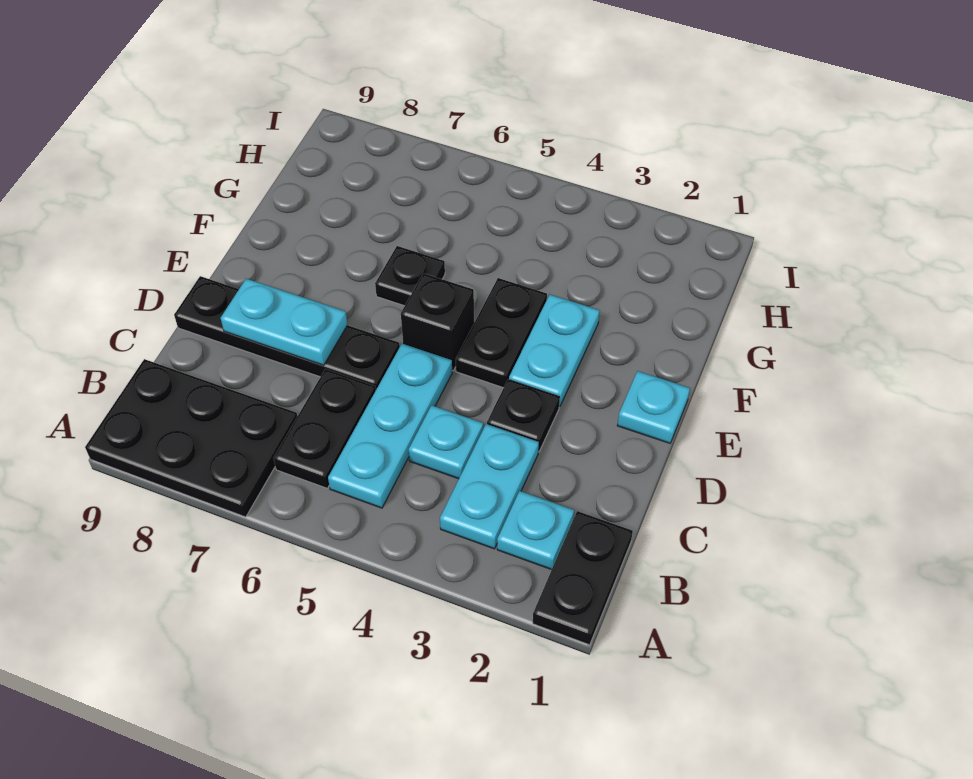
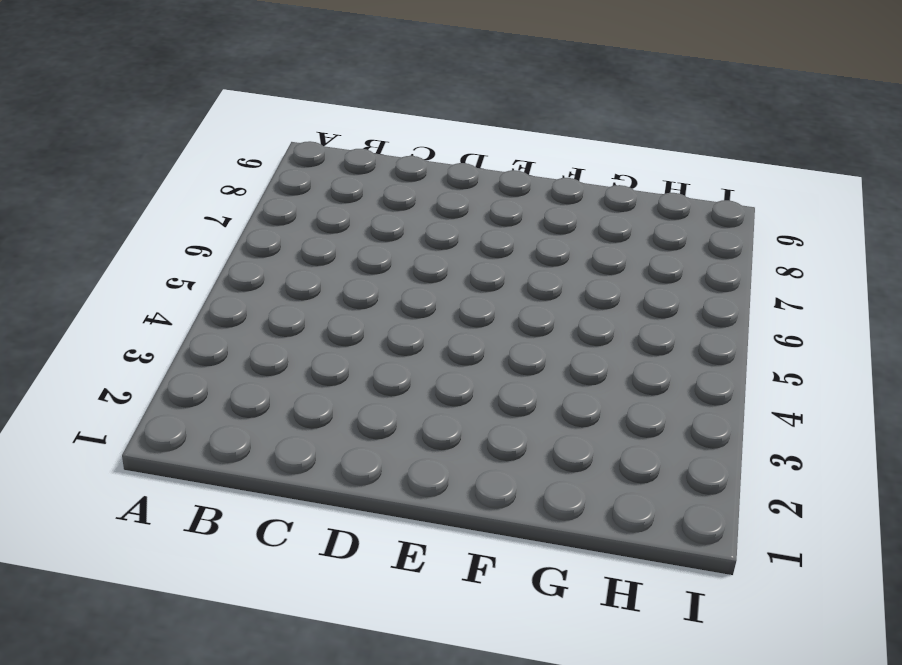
none -> black 1x2 plate [533,511,633,645]
none -> black 2x3 plate [85,359,297,517]
none -> cyan 1x1 plate [497,491,574,570]

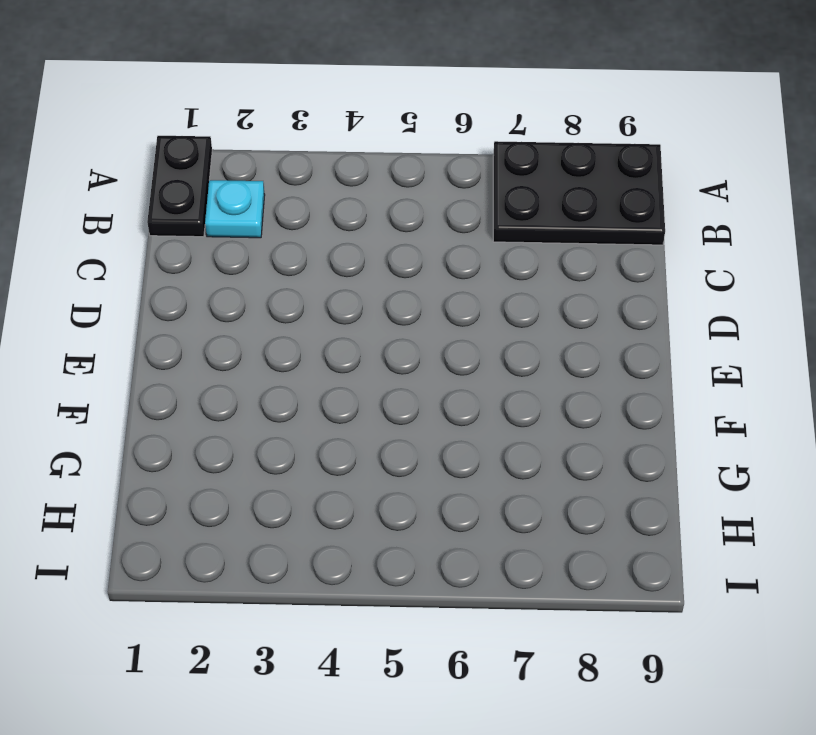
none -> cyan 1x2 plate [440,424,539,549]
none -> cyan 1x3 plate [328,344,452,508]
none -> black 1x2 plate [274,369,376,488]

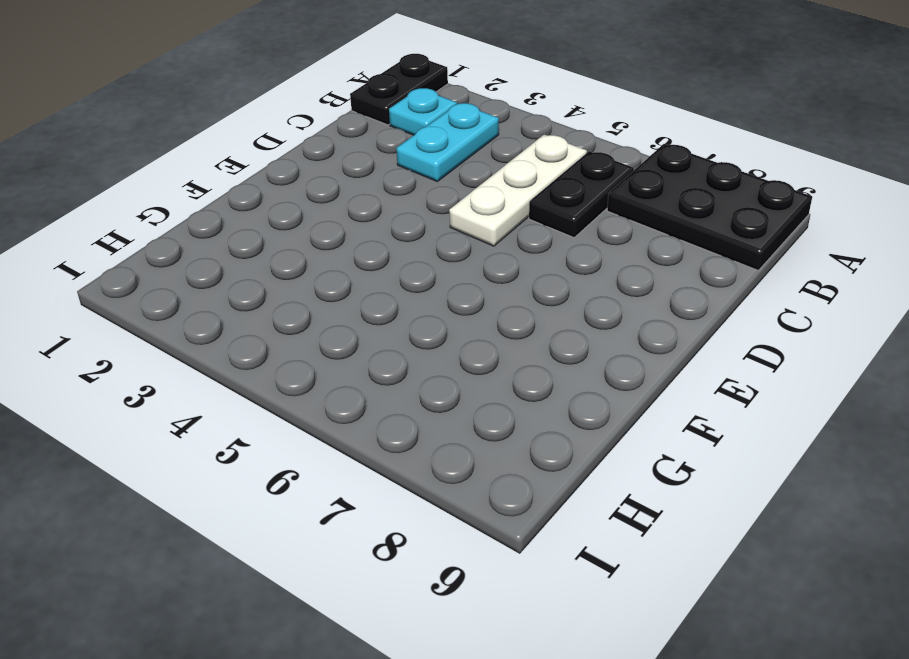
white 1x3 plate [449,135,587,246] -> cyan 1x3 plate [328,344,452,508]
none -> cyan 1x1 plate [409,405,483,479]
none -> black 1x1 plate [487,379,560,452]
none -> black 1x4 plate [174,276,400,389]

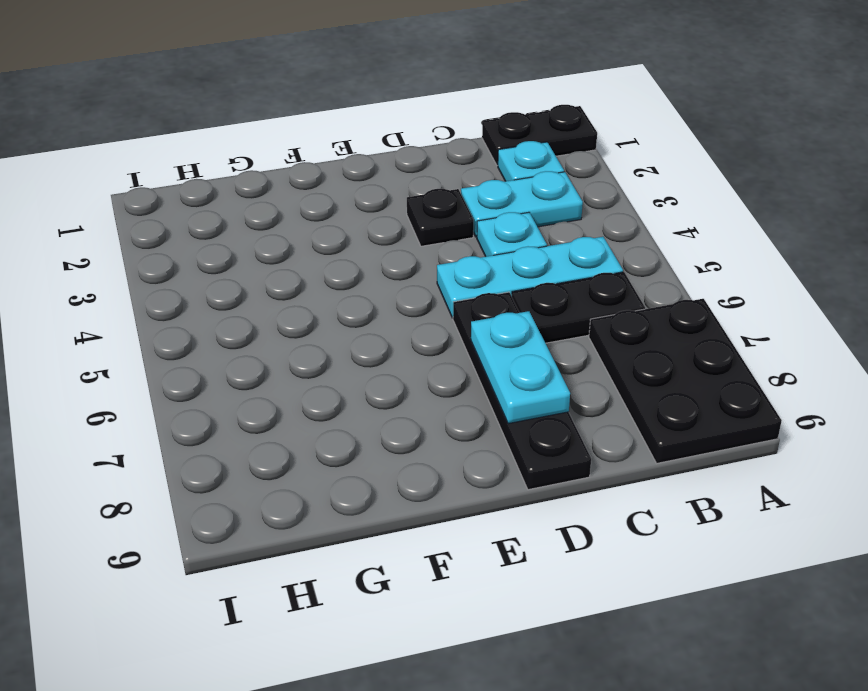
none -> cyan 1x1 plate [617,371,690,443]
none -> cyan 1x2 plate [509,295,600,407]
none -> black 1x2 plate [456,278,547,388]

